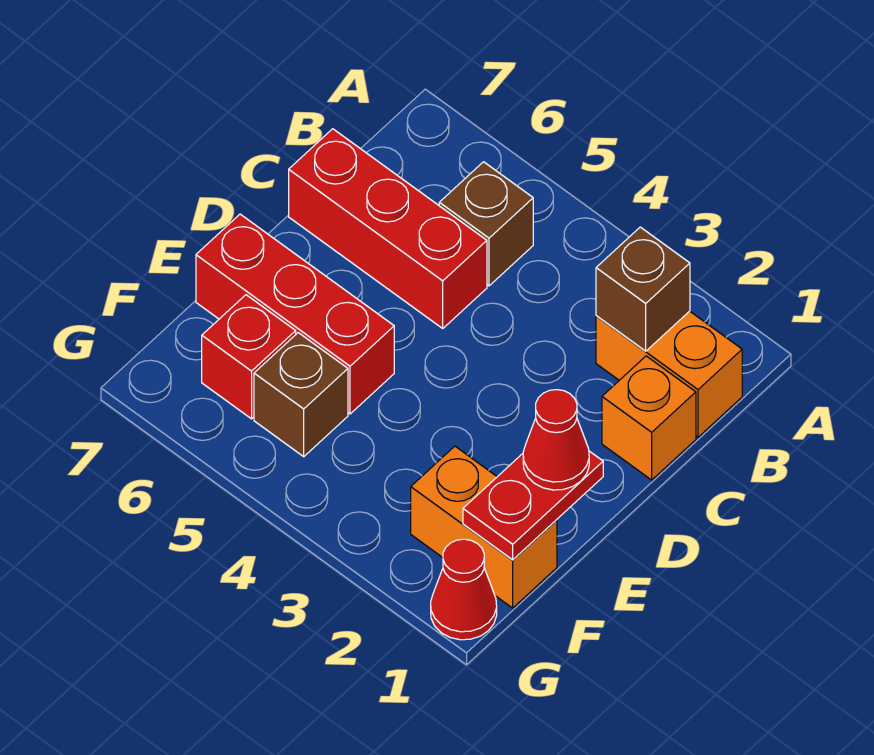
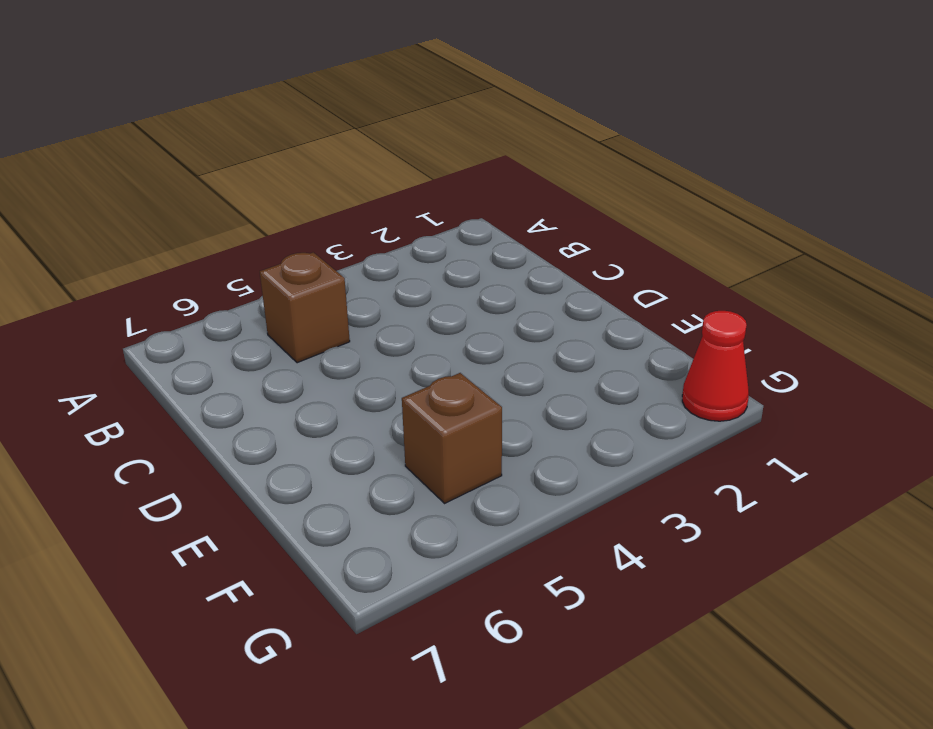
none -> orange 1x2 brick [596,311,742,437]
none -> orange 1x1 brick [602,356,696,480]
none -> red 1x3 brick [289,129,487,328]

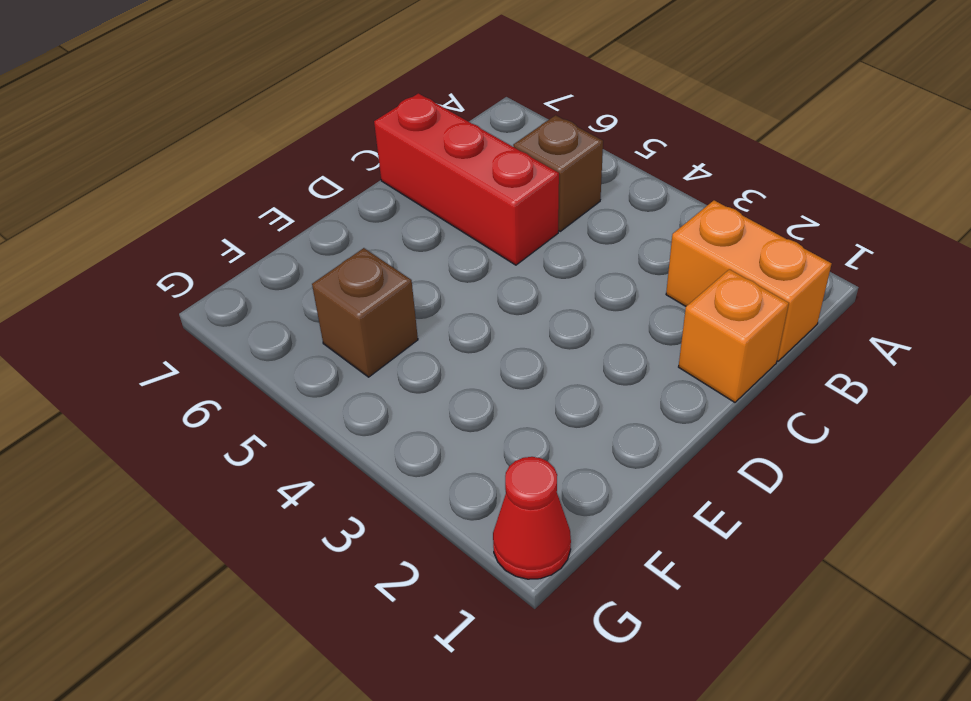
none -> red 1x3 brick [196,214,394,414]
none -> orange 1x2 brick [411,446,557,608]
none -> red 1x1 brick [202,295,296,419]

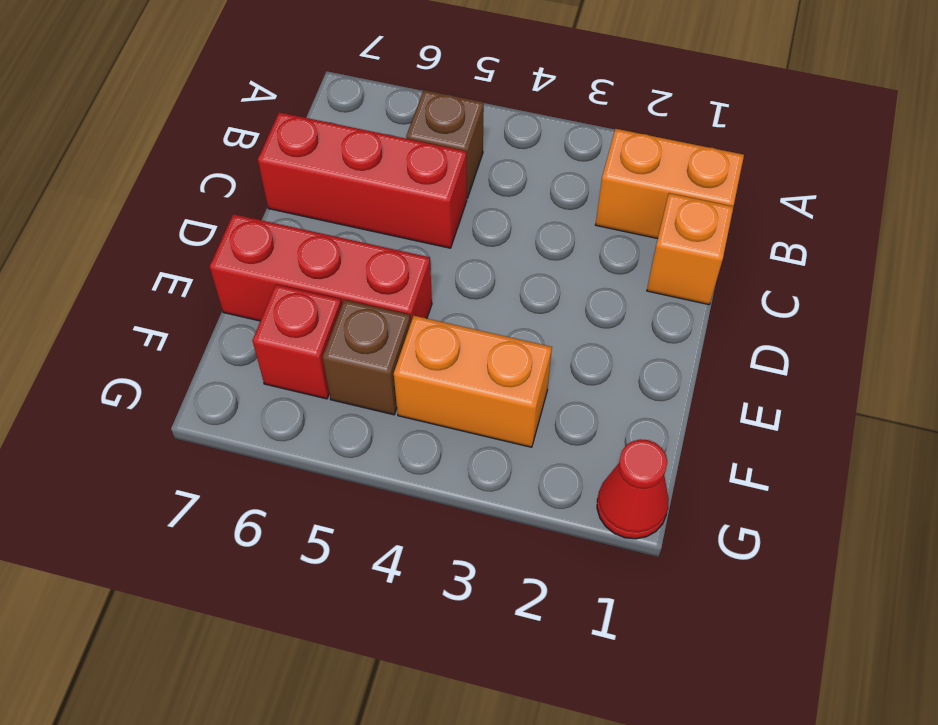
orange 1x2 brick [394,316,552,447] -> orange 1x2 brick moved to [411,446,557,608]
none -> brown 1x1 brick [596,227,690,351]
none -> red 1x2 plate [463,451,603,560]
none -> red 1x1 cone [523,390,589,490]

